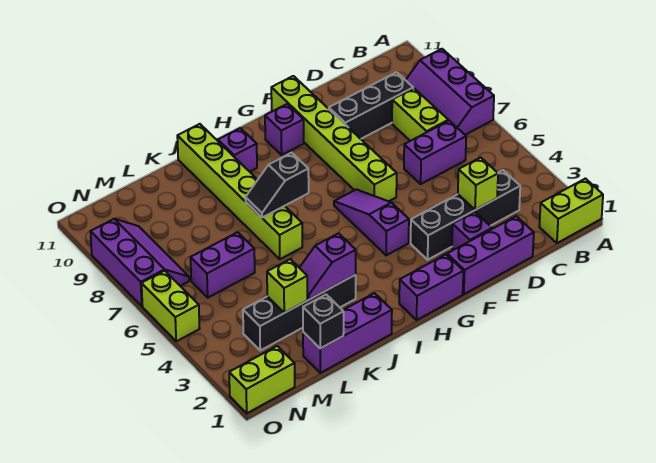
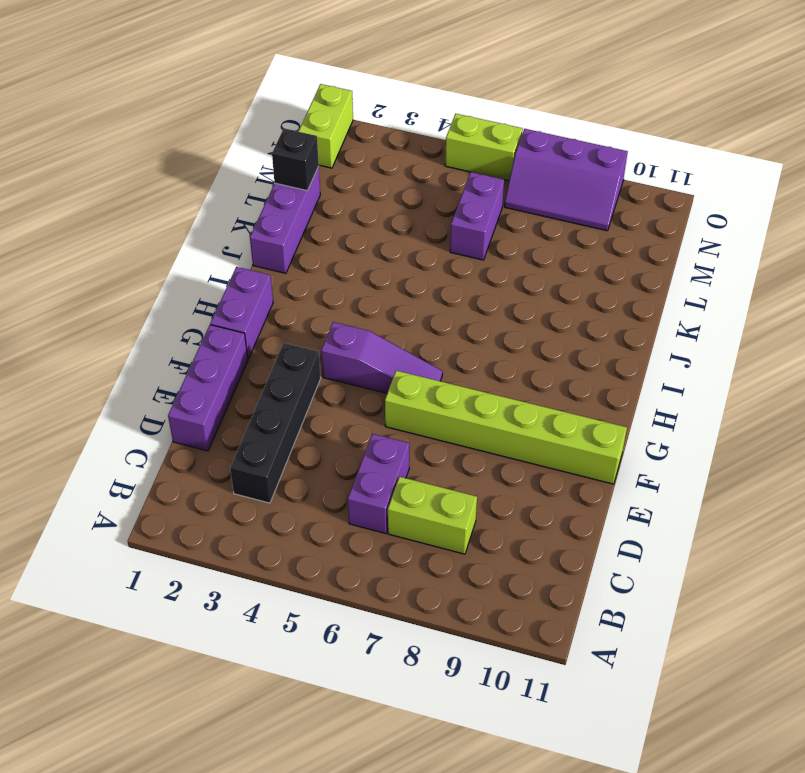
none -> lime 1x2 brick [539,179,603,243]
none -> purple 2x3 slope [406,49,494,135]
none -> black 1x3 brick [329,72,413,139]

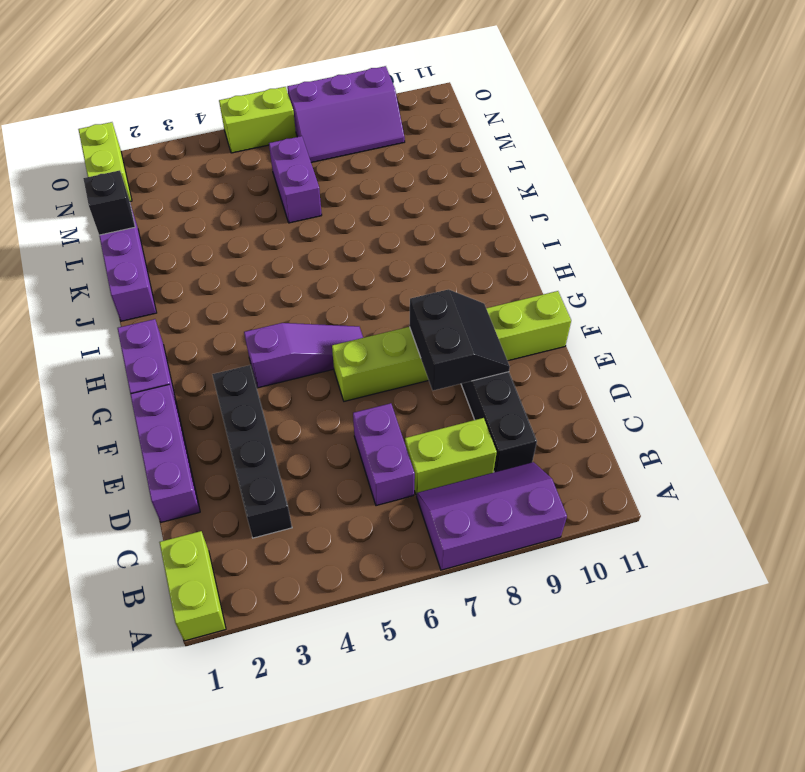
black 2x2 slope [409,290,510,391] -> none
none -> purple 1x1 brick [452,212,492,250]
none -> purple 1x1 brick [265,104,304,155]
none -> purple 1x1 brick [218,128,257,172]

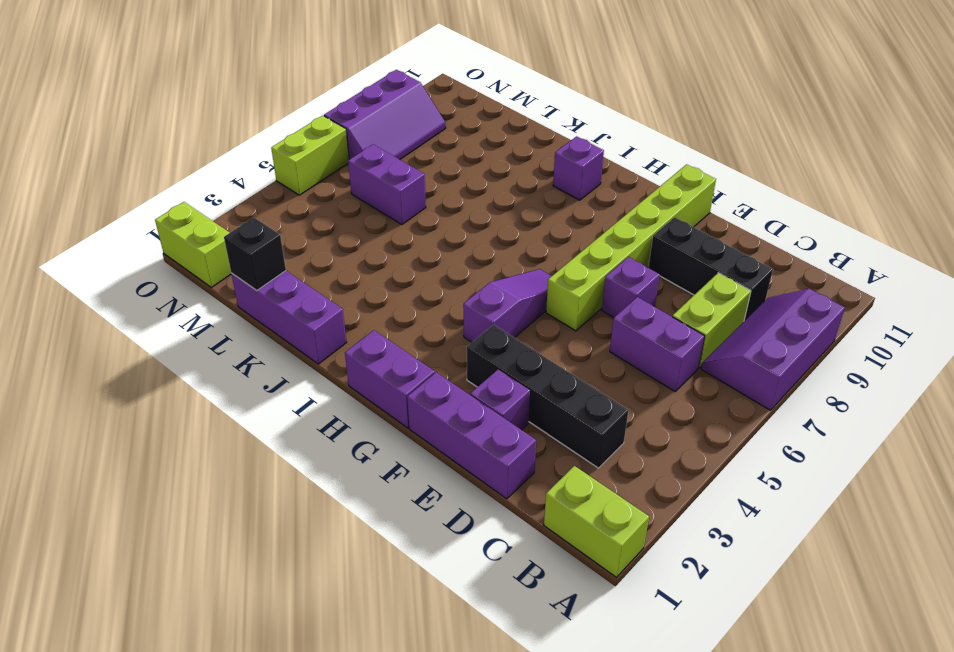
purple 1x1 brick [602,257,660,317] -> purple 1x1 brick moved to [265,104,304,155]
none -> black 1x4 brick [243,275,356,350]
none -> lime 1x6 brick [177,124,302,259]
none -> lime 1x1 brick [458,157,498,210]

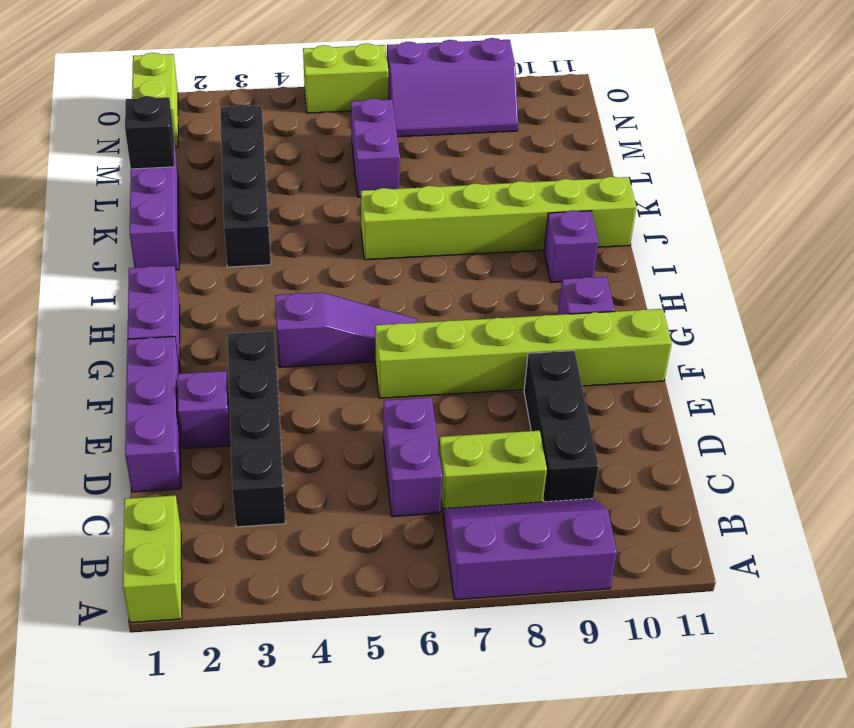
none -> lime 1x1 brick [458,157,498,210]
none -> black 1x2 slope [245,153,309,218]
none -> purple 1x2 slope [300,233,356,299]

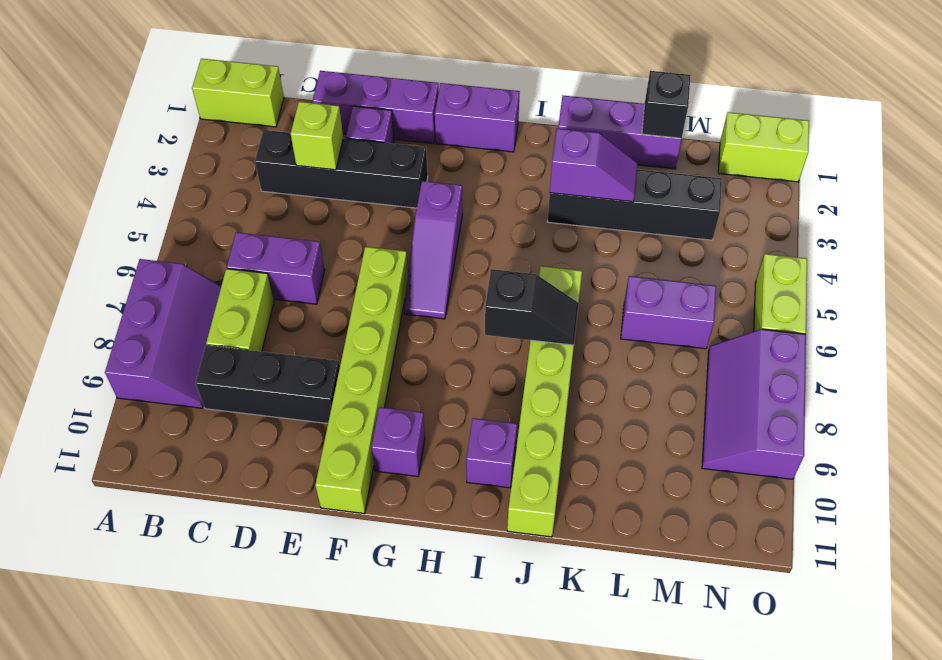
none -> lime 1x1 brick [267,259,307,313]

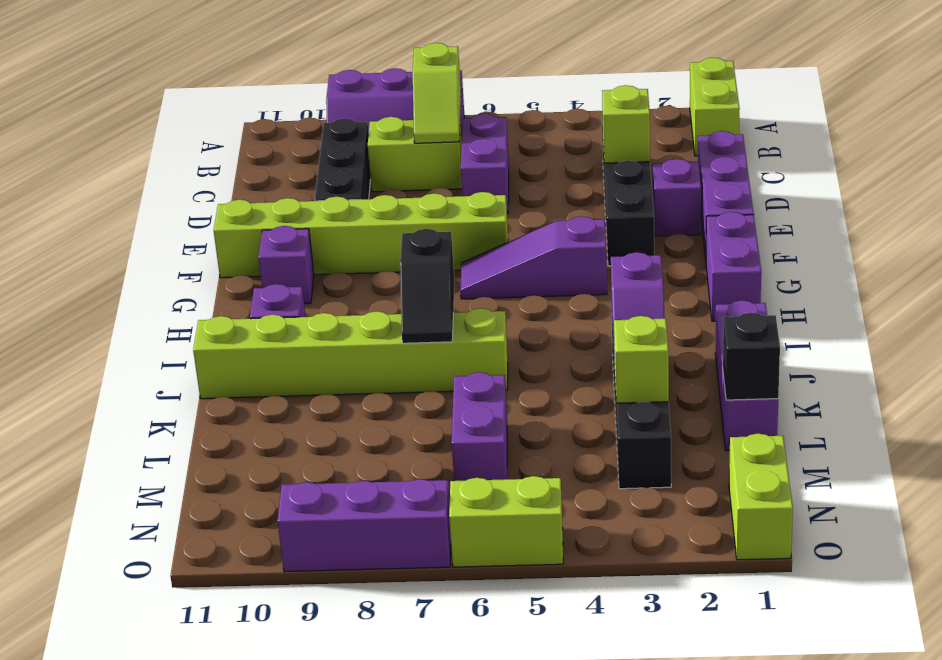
lime 1x2 slope [413,43,461,143] -> none

